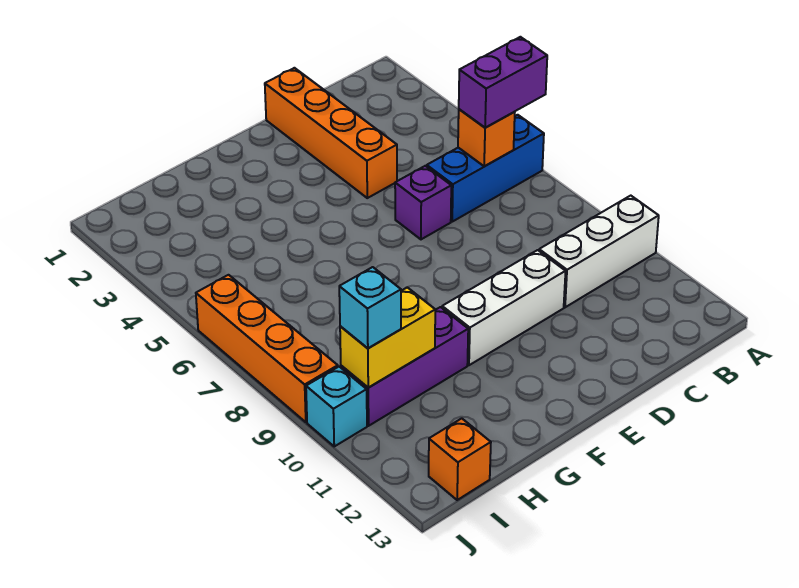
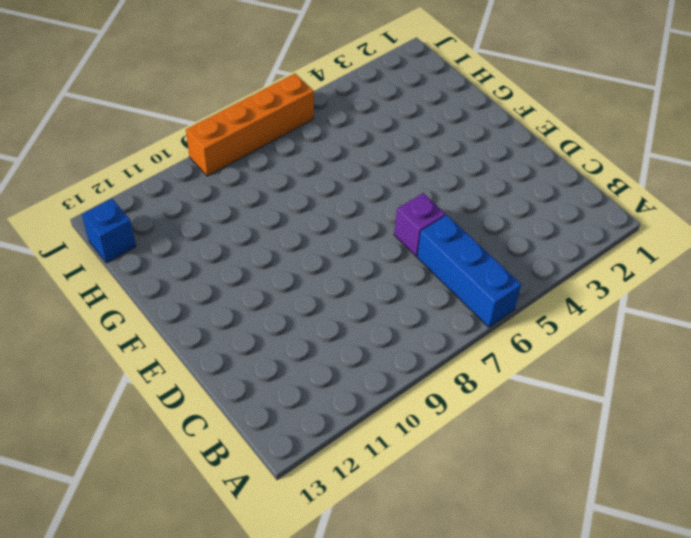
blue 1x1 brick [82,199,136,263] -> orange 1x1 brick [429,418,491,500]
none -> white 1x3 brick [539,196,659,307]
none -> orange 1x4 brick [265,68,397,198]
none -> white 1x3 brick [442,250,566,365]

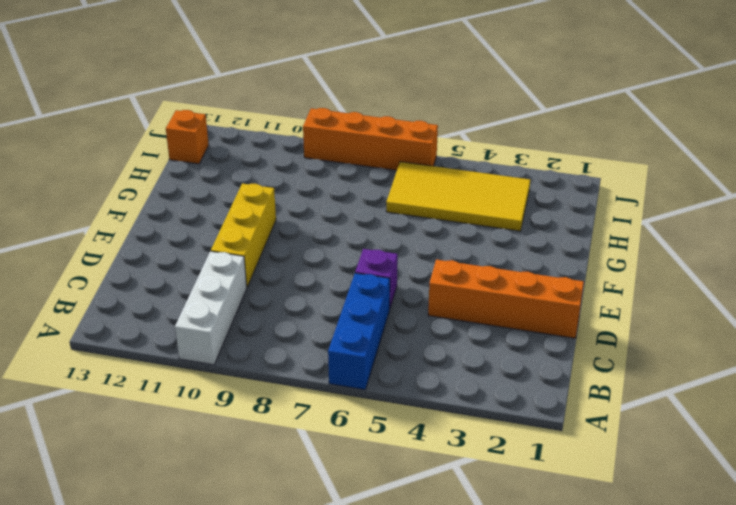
yellow 1x3 brick [211,184,276,287] -> white 1x3 brick [442,250,566,365]
yellow 2x4 tile [386,162,530,231] -> none
none -> purple 1x3 brick [341,307,468,426]
none -> cyan 1x1 brick [306,367,367,446]
none -> orange 1x1 brick [458,109,515,166]

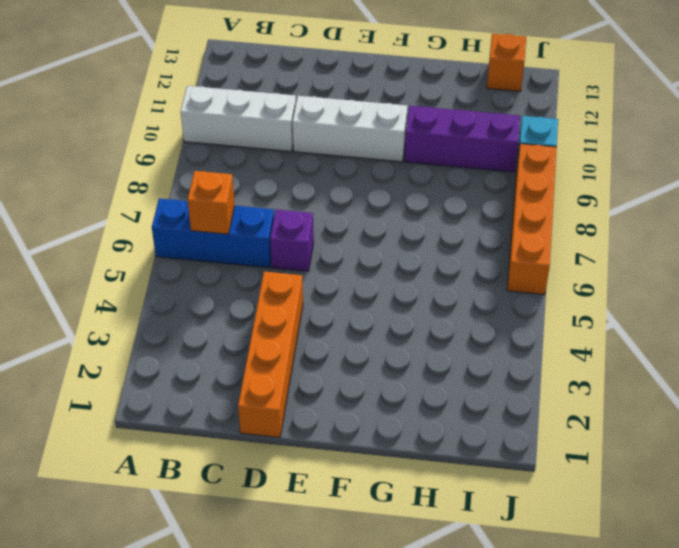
none -> yellow 1x2 brick [340,287,435,388]
none -> purple 1x2 brick [459,37,547,128]
none -> cyan 1x1 brick [339,267,401,348]

